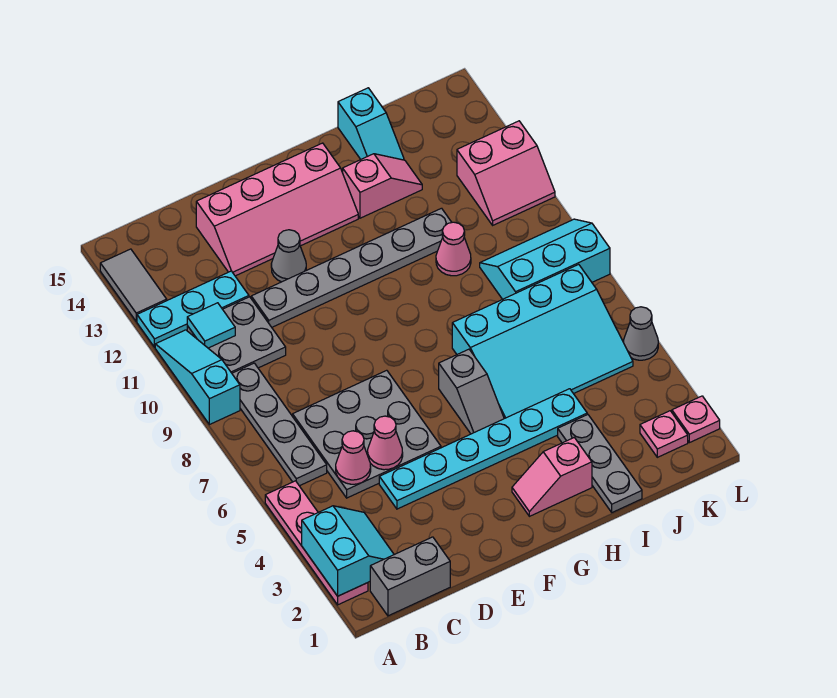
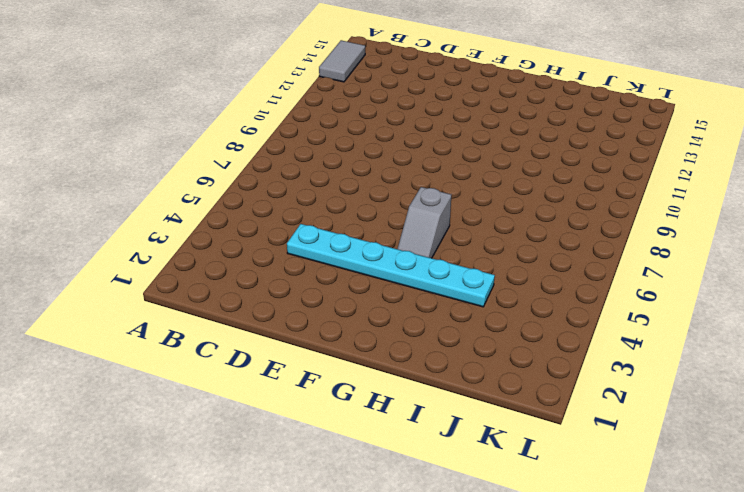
none -> pink 1x4 plate [265,481,368,605]
none -> cyan 1x3 slope [155,330,240,425]
none -> cyan 1x3 plate [137,271,249,347]

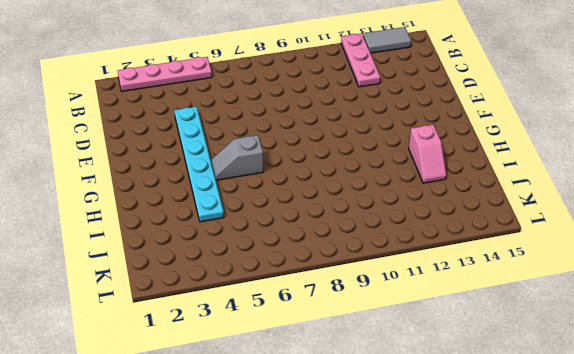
pink 1x3 plate [341,34,380,87] -> cyan 1x3 plate [137,271,249,347]
none -> cyan 1x3 slope [155,330,240,425]
none -> grey 1x2 brick [370,537,450,616]
none -> grey 1x4 plate [232,363,327,486]

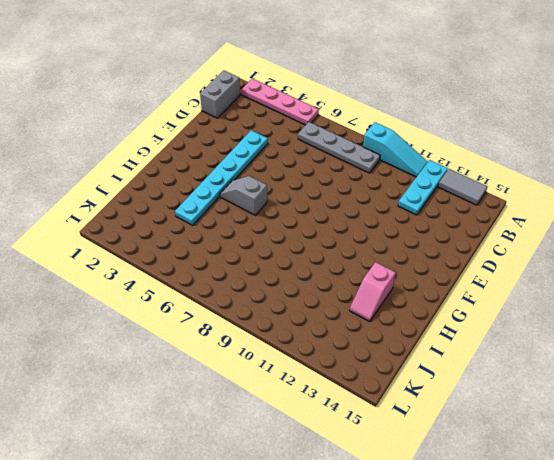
none -> grey 2x2 plate [187,297,286,373]
none -> grey 3x3 plate [293,370,441,498]
none -> grey 1x6 plate [251,208,452,327]

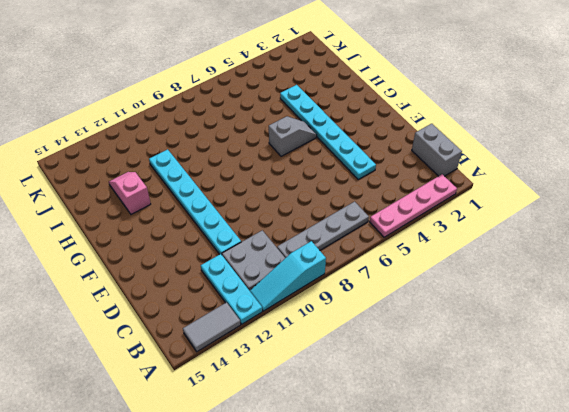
cyan 1x6 plate [149,149,241,254] -> grey 1x6 plate [251,208,452,327]
none -> grey 3x3 plate [293,370,441,498]
none -> pink 2x4 slope [196,143,358,276]
none -> grey 1x1 cone [271,230,306,282]

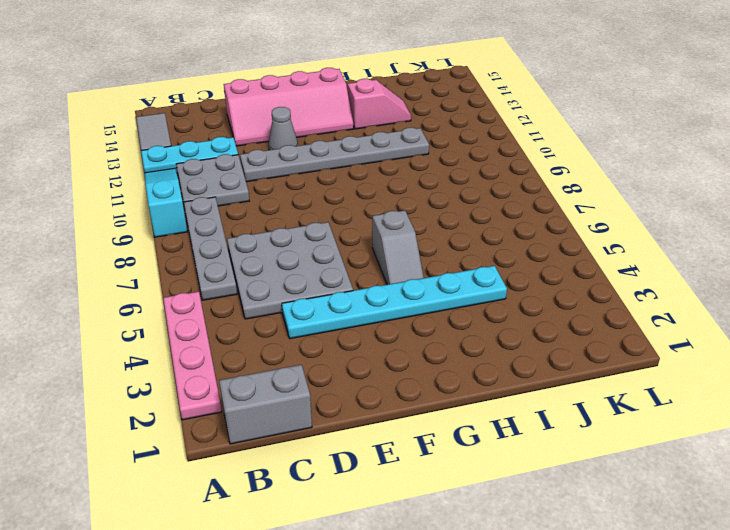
none -> pink 1x2 slope [512,438,592,516]
none -> cyan 3x4 slope [452,264,633,419]
none -> grey 1x3 plate [558,414,642,512]

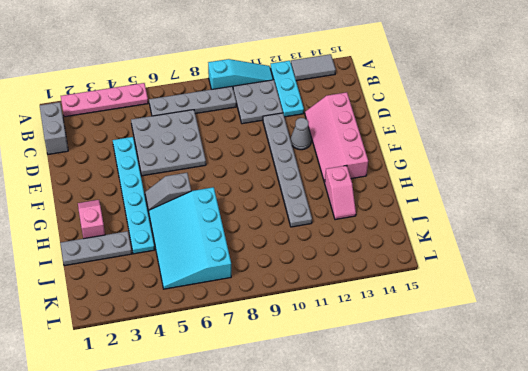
none -> pink 1x1 cone [436,222,471,276]
none -> cyan 1x2 slope [338,88,404,160]
none -> cyan 2x3 slope [480,219,610,299]

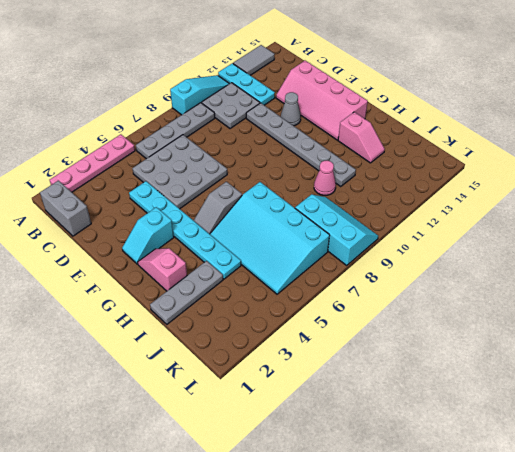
cyan 1x2 slope [122,207,174,264] -> cyan 1x2 slope moved to [338,88,404,160]
none -> pink 1x1 plate [640,411,688,457]
none -> pink 2x2 slope [457,121,555,225]
none -> pink 1x1 plate [672,396,720,443]

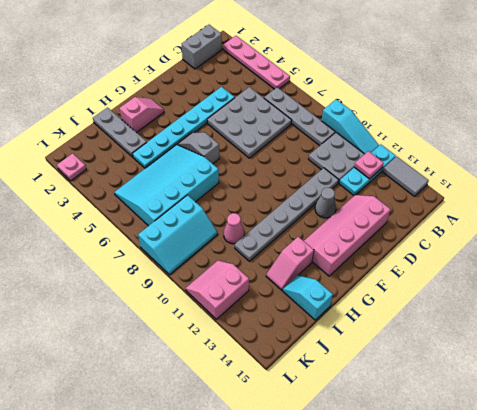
pink 1x1 plate [354,151,384,179] -> pink 1x1 plate moved to [640,411,688,457]
none -> grey 1x1 cone [623,307,658,360]
none -> cyan 2x2 slope [302,506,394,596]
none -> cyan 1x1 tile [187,303,235,348]

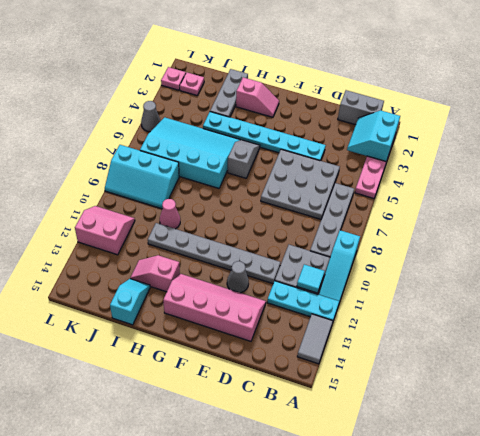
none -> pink 1x1 cone [336,431,371,484]
none -> pink 1x1 cone [368,416,403,470]

